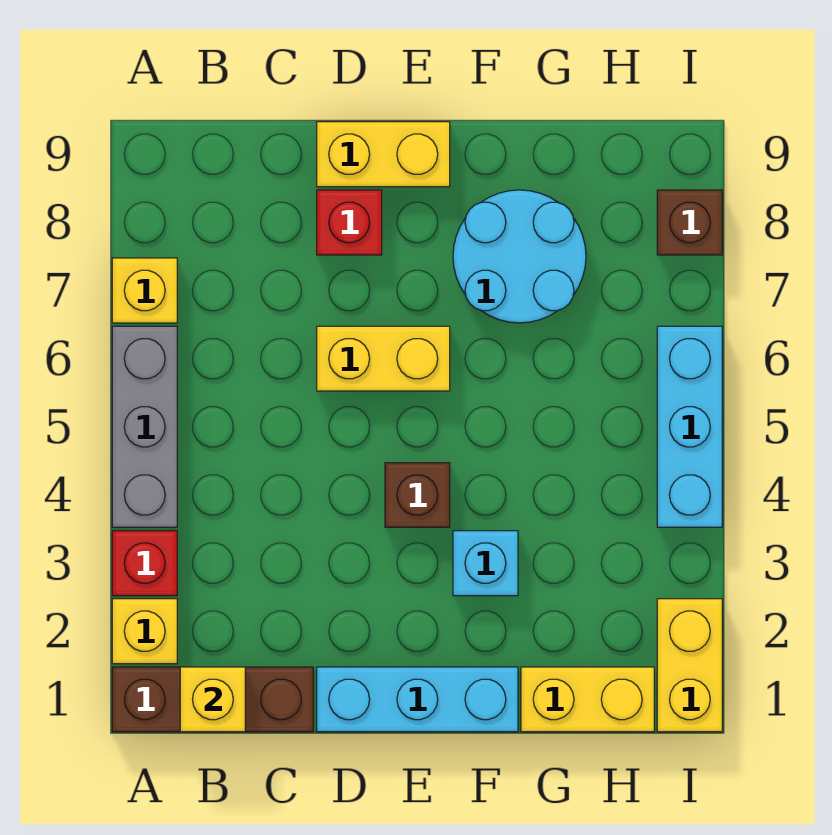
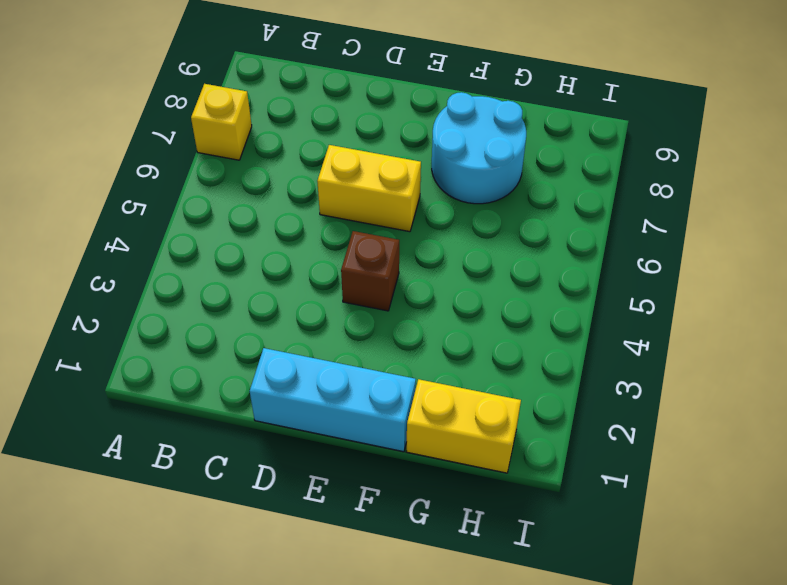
none -> brown 1x3 brick [112,667,313,732]
none -> yellow 1x1 brick [112,599,177,664]
none -> red 1x1 brick [112,531,177,596]

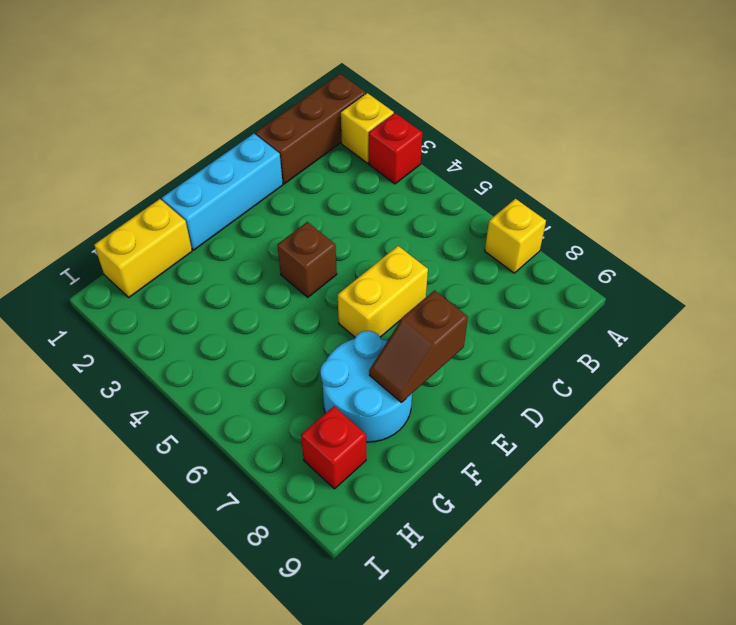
brown 1x2 slope [369,290,468,402] -> none
red 1x1 brick [301,406,366,489] -> red 1x1 brick moved to [317,190,382,255]
none -> grey 1x3 brick [112,326,177,527]
none -> yellow 1x2 brick [317,122,450,187]
none -> cyan 1x1 brick [453,531,518,596]

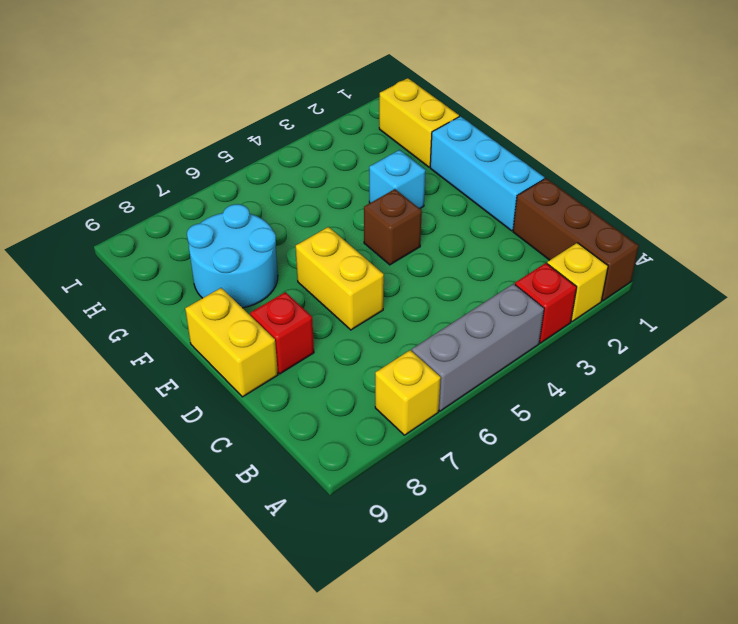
none -> yellow 1x2 brick [657,599,722,732]
none -> cyan 1x3 brick [657,326,722,527]
none -> brown 1x1 brick [657,190,722,255]

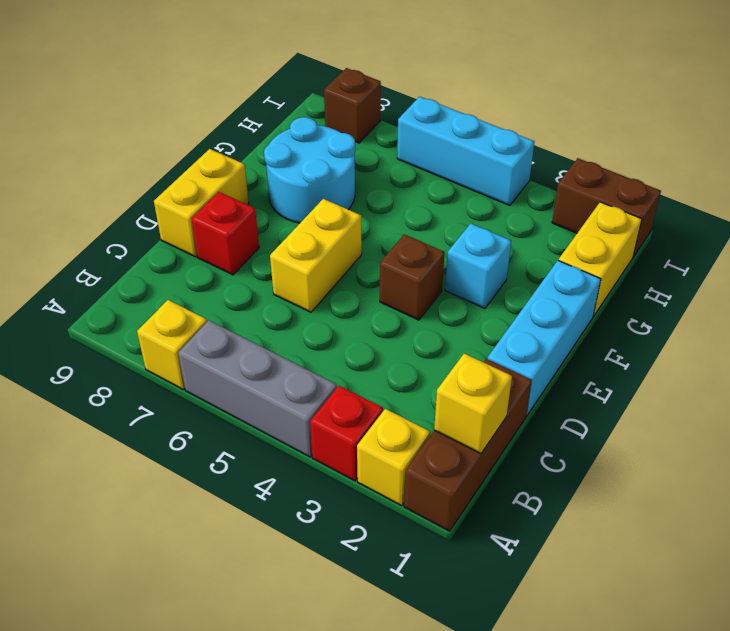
brown 1x2 brick [552,158,661,257] -> yellow 1x2 brick [657,599,722,732]

